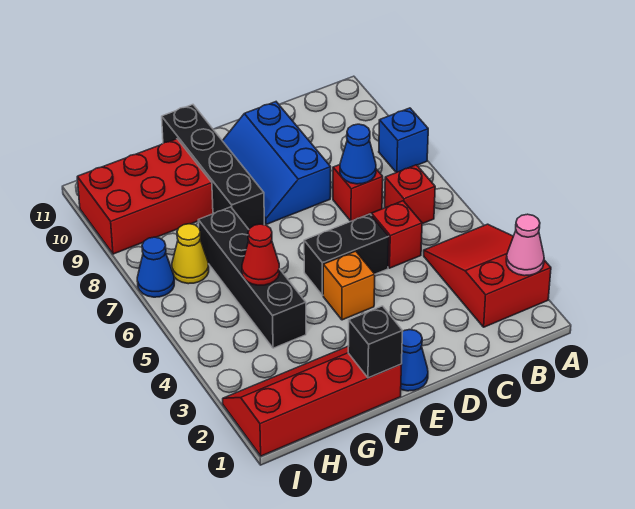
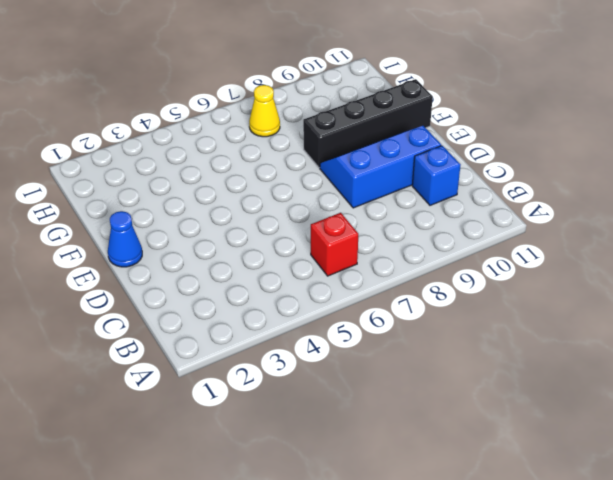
blue 1x1 brick [412,146,460,205] -> blue 1x1 brick moved to [379,108,428,173]
none -> red 2x3 slope [424,224,551,327]
none -> red 1x1 brick [372,201,422,268]
none -> red 1x1 brick [333,165,383,221]

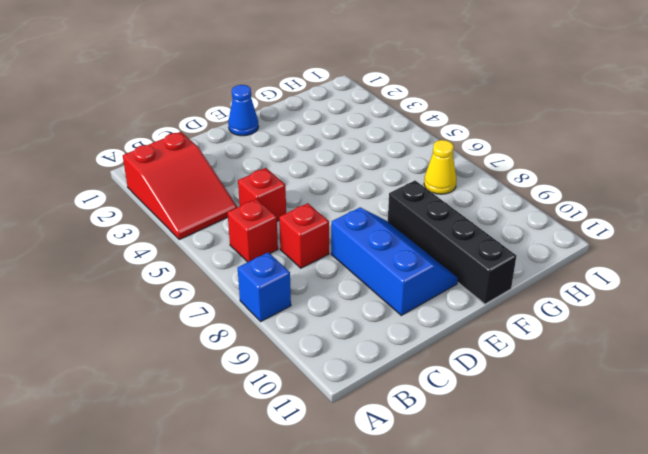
none -> black 1x2 brick [304,214,389,295]
none -> orange 1x1 brick [323,251,375,320]
none -> red 2x4 slope [223,346,402,456]

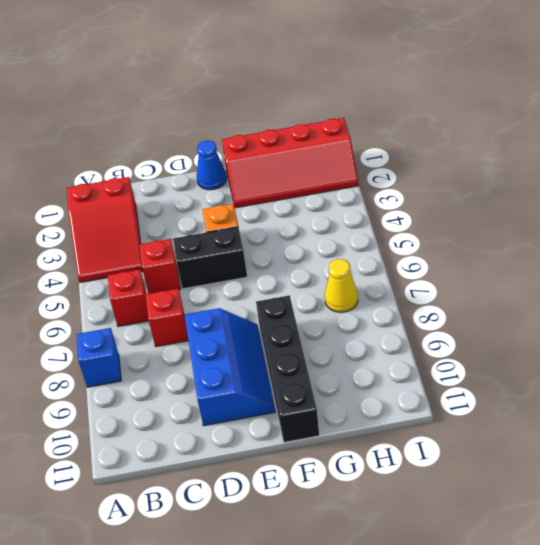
none -> black 1x4 brick [198,207,306,348]
none -> red 2x3 brick [77,139,213,254]
none -> blue 1x1 cone [137,237,174,297]

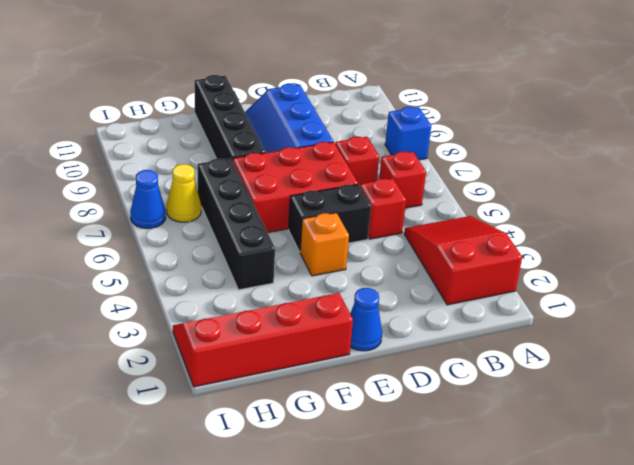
red 2x3 brick [233,142,358,233] -> red 2x3 brick moved to [77,139,213,254]
none -> pink 1x1 cone [506,214,544,276]
none -> blue 1x1 cone [340,124,376,184]
none -> black 1x1 brick [348,306,403,378]

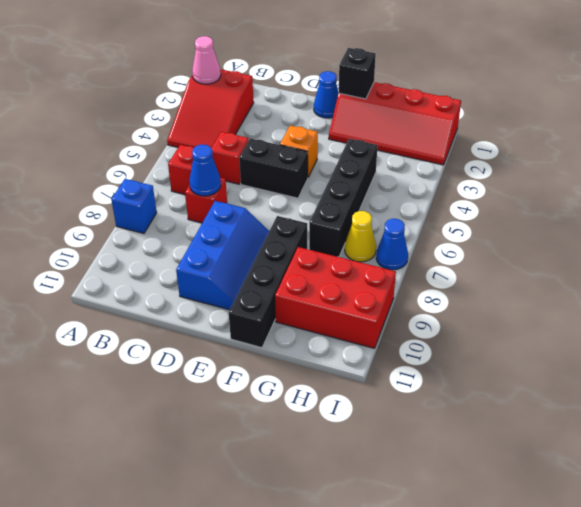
none -> red 1x1 cone [242,224,279,285]

